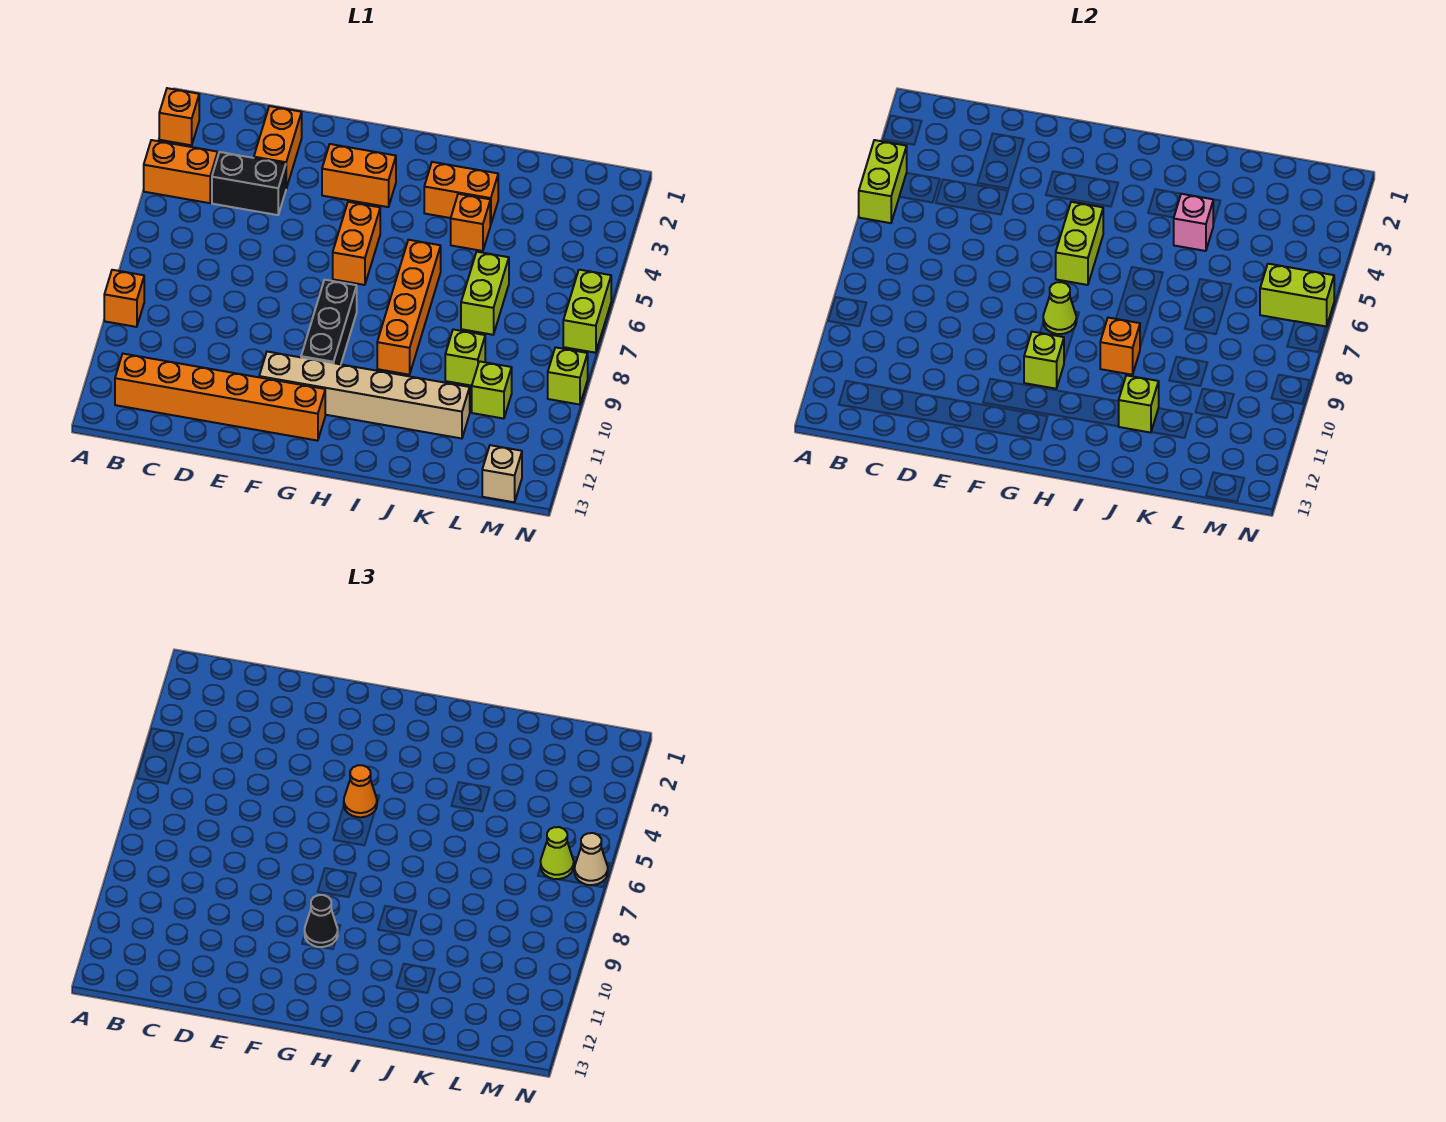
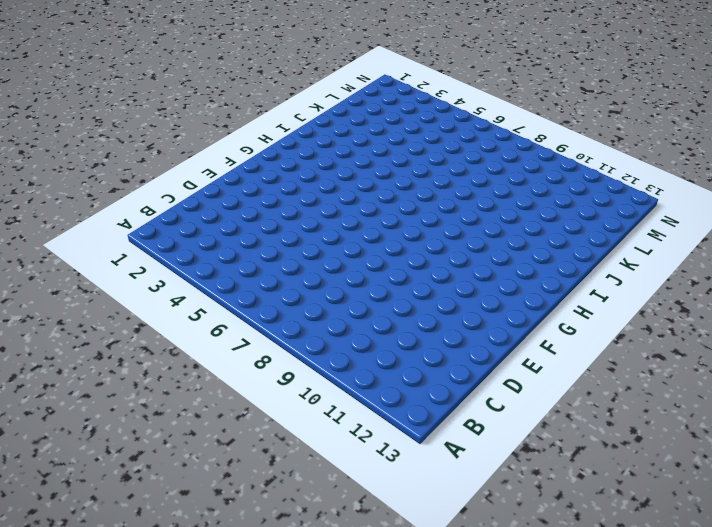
none -> orange 1x1 brick [159,88,199,145]
none -> orange 1x2 brick [144,140,218,203]
none -> orange 1x1 brick [104,270,144,327]
none -> orange 1x6 brick [115,354,325,441]

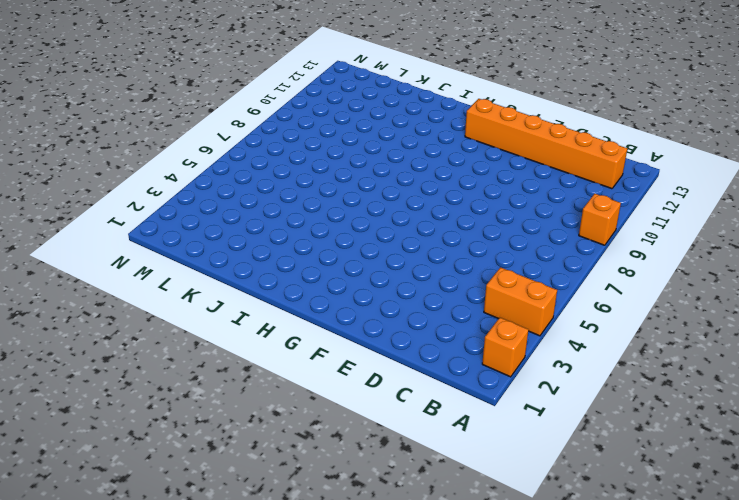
none -> black 1x2 brick [212,152,286,215]
none -> orange 1x2 brick [254,106,302,188]
none -> orange 1x2 brick [322,144,396,207]
none -> tan 1x6 brick [259,352,470,439]

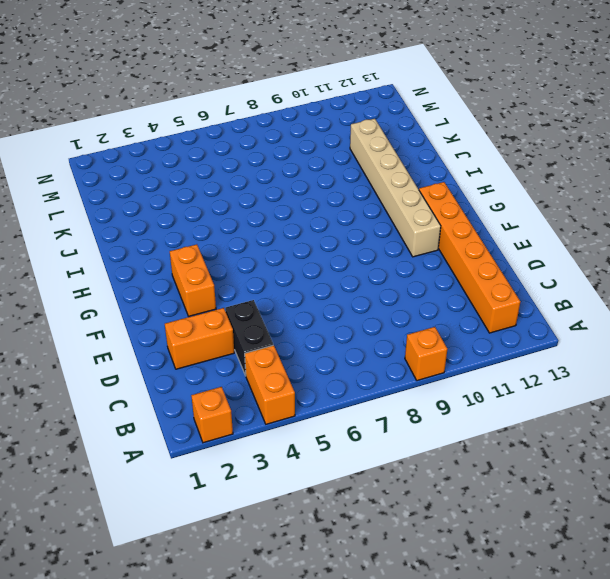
none -> orange 1x2 brick [333,202,380,285]
none -> black 1x3 brick [301,280,357,364]
none -> orange 1x2 brick [424,162,498,225]
none -> orange 1x4 brick [377,240,441,375]

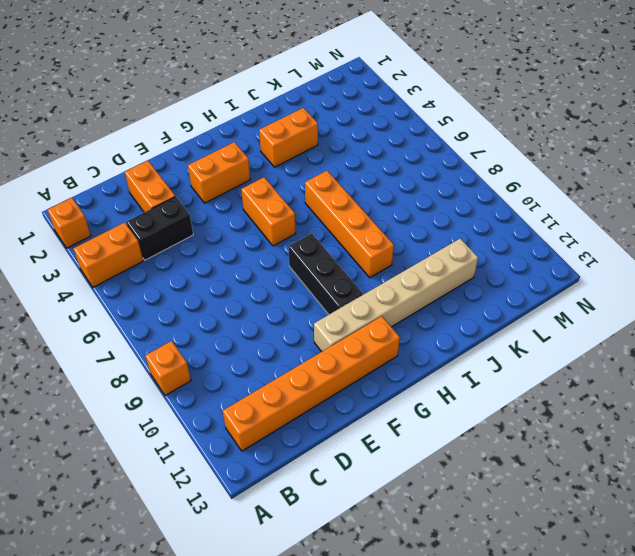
none -> orange 1x1 brick [451,194,490,251]
none -> lime 1x2 brick [461,252,509,335]
none -> lime 1x1 brick [445,330,485,386]
none -> lime 1x1 brick [472,361,512,419]

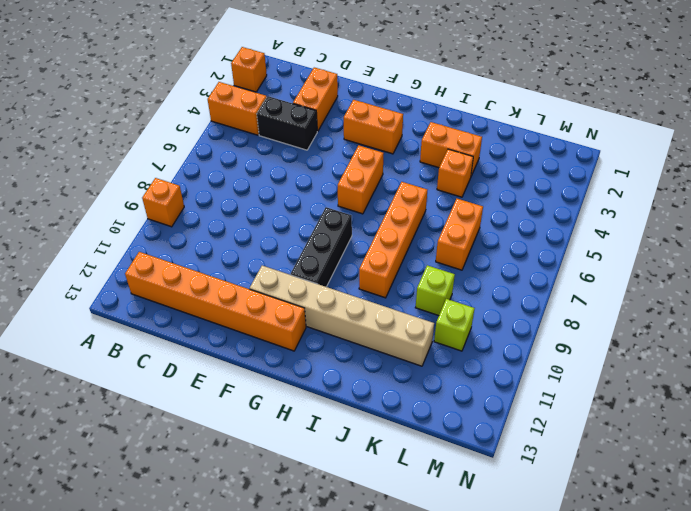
orange 1x2 brick [436,199,483,270] -> lime 1x2 brick [461,252,509,335]
none -> tan 1x1 brick [482,445,522,502]
none -> lime 1x2 brick [563,270,611,353]
none -> lime 1x1 brick [548,347,588,405]
none -> lime 1x2 brick [859,140,907,223]

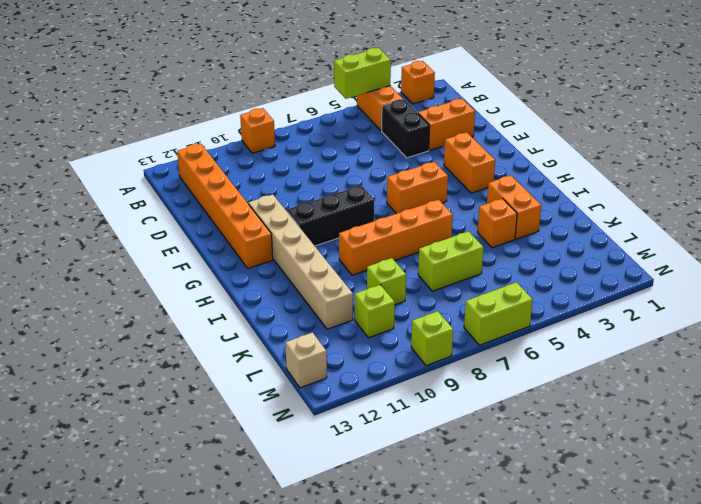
none -> lime 1x2 brick [1056,202,1103,285]
none -> lime 1x1 cone [1043,282,1076,334]
none -> lime 1x1 brick [1024,332,1064,389]
none -> orange 1x1 brick [1100,318,1140,375]

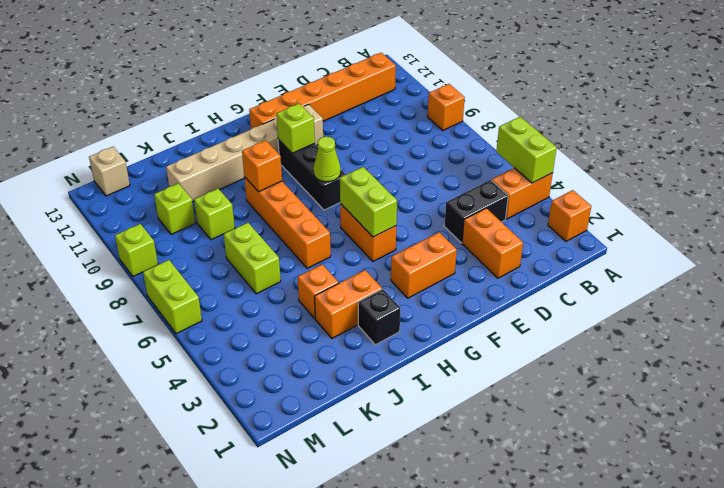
black 1x1 brick [358,289,400,345] -> none
none -> pink 1x1 brick [1174,194,1213,251]
none -> lime 1x1 brick [1118,375,1159,433]
none -> lime 1x2 brick [1260,264,1334,327]
none -> orange 1x1 cone [344,765,377,817]

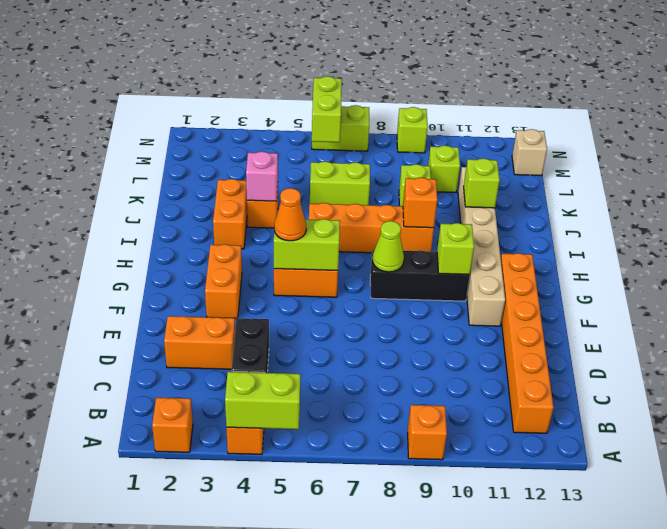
none -> black 1x1 cone [305,895,338,947]
none -> lime 1x1 cone [541,827,574,879]
none -> tan 1x1 cone [575,833,608,885]

